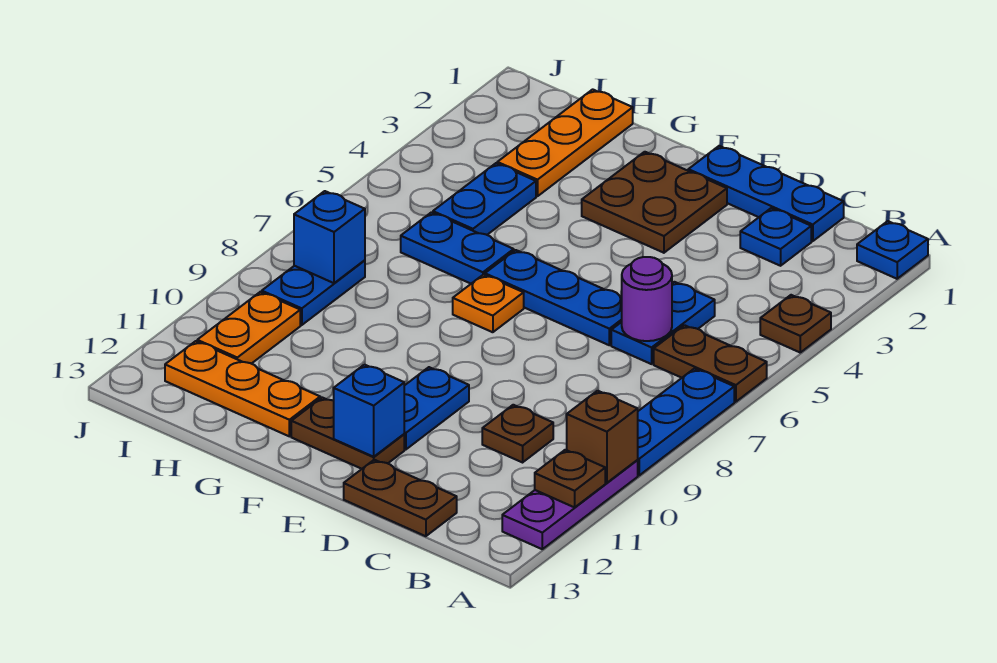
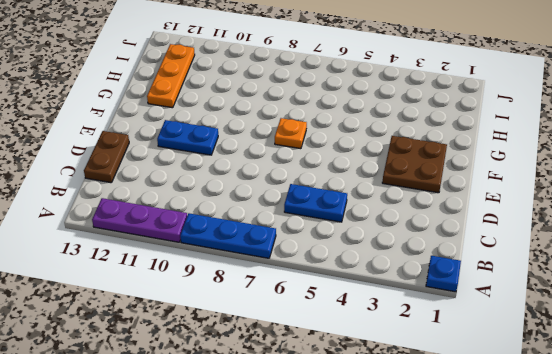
none -> brown 1x1 plate [760,295,831,352]
none -> brown 1x2 plate [654,325,767,402]
none -> blue 1x3 plate [688,146,844,241]

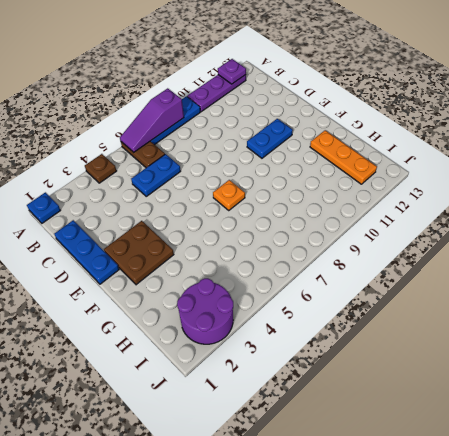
purple 1x3 slope [120,88,184,152] -> none
purple 1x1 plate [218,59,246,84] -> none
purple 2x2 round brick [177,278,233,344] -> none
none -> blue 1x1 plate [740,208,811,266]
none -> brown 1x1 plate [482,405,553,462]
none -> brown 1x2 plate [344,460,457,536]

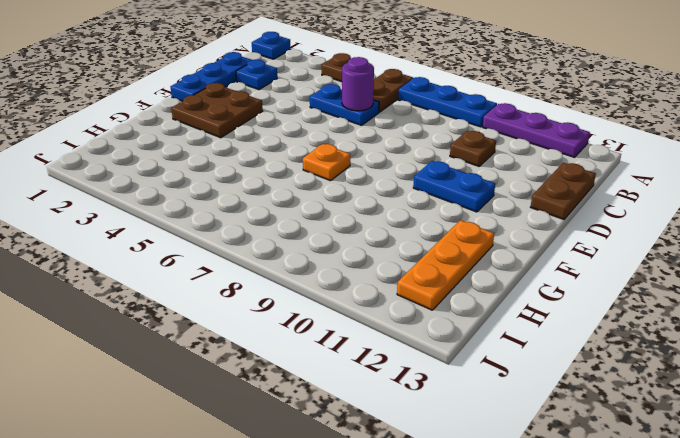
none -> blue 1x3 plate [485,250,622,345]
none -> brown 1x2 plate [291,398,404,469]
none -> blue 1x2 plate [401,212,514,284]

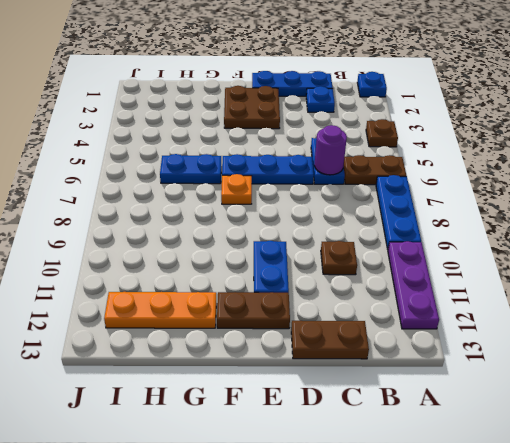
none -> orange 1x3 plate [497,89,633,196]
none -> blue 1x2 plate [433,163,536,235]
none -> blue 1x2 plate [262,261,365,325]

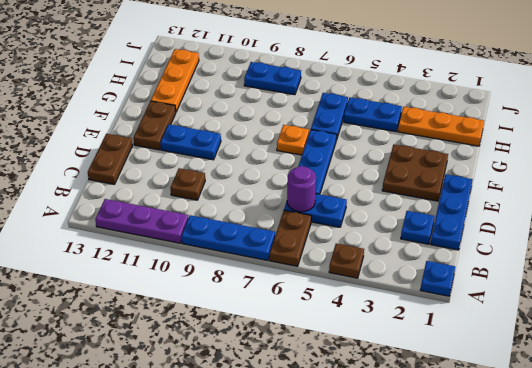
none -> orange 1x2 plate [197,292,300,364]
none -> brown 1x1 brick [567,391,638,483]
none -> brown 1x1 plate [535,450,605,507]

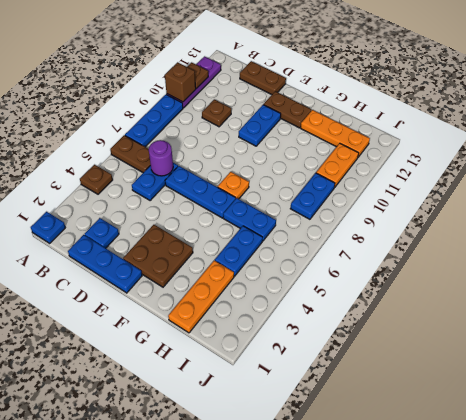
none -> blue 1x1 brick [334,365,404,457]
none -> blue 1x1 brick [294,191,365,283]

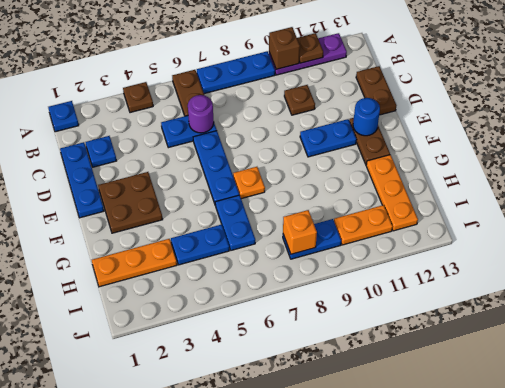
blue 1x1 round brick [353,98,380,136] -> blue 1x1 brick [334,365,404,457]
orange 1x1 brick [283,210,317,254] -> blue 1x1 brick [294,191,365,283]

